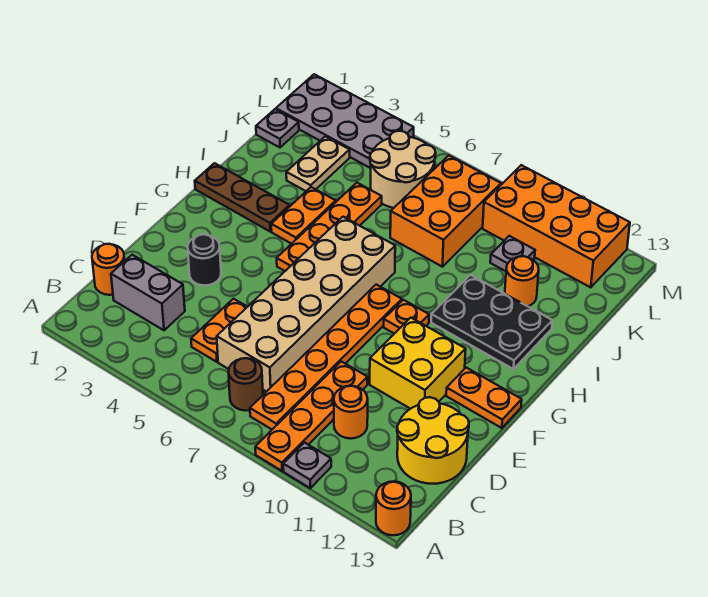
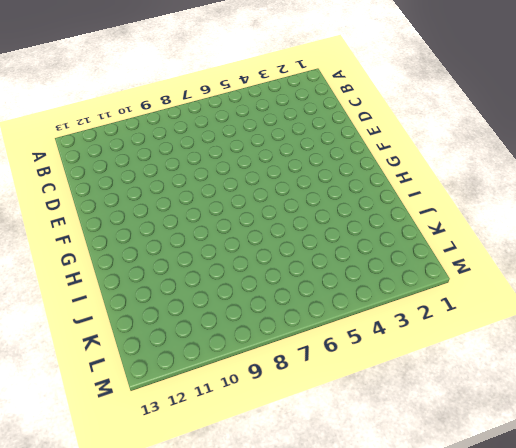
none -> orange 1x4 plate [255,361,367,471]
none -> grey 1x1 plate [283,442,331,488]
none -> orange 1x1 round brick [376,481,411,535]

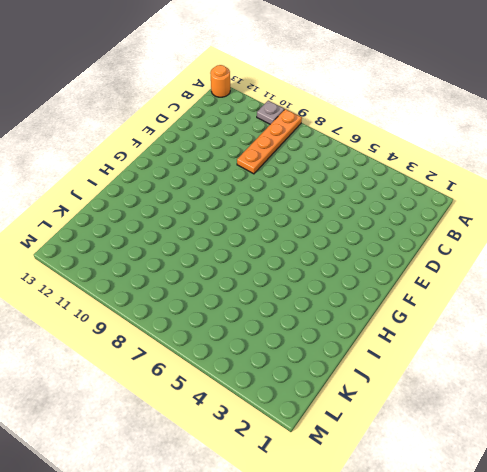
none -> brown 1x1 round brick [229,358,263,411]
none -> orange 1x6 plate [250,285,402,429]
none -> orange 1x1 round brick [92,244,125,295]

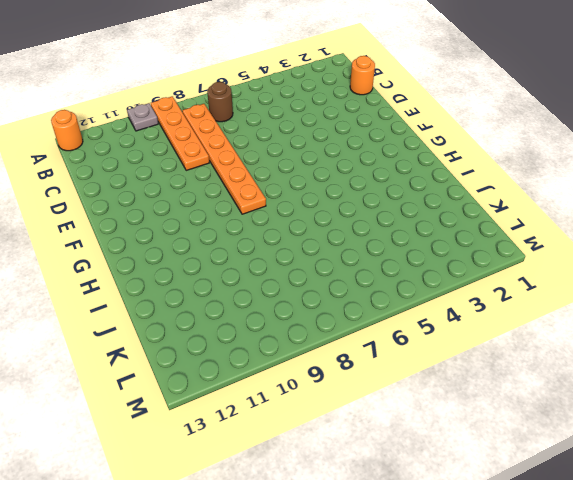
none -> grey 1x2 brick [111,255,185,330]
none -> orange 1x2 plate [191,299,247,362]
none -> tan 2x6 brick [217,217,395,392]

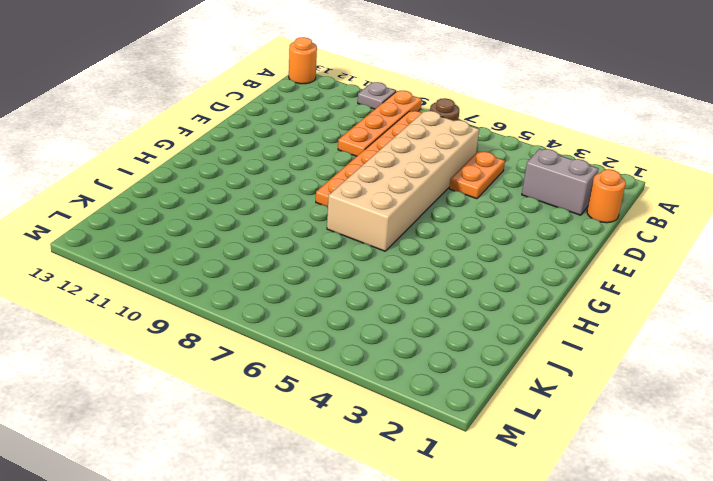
none -> orange 1x1 round brick [334,386,368,439]
none -> yellow 2x2 round brick [397,397,469,484]
none -> black 1x1 round brick [188,234,221,286]

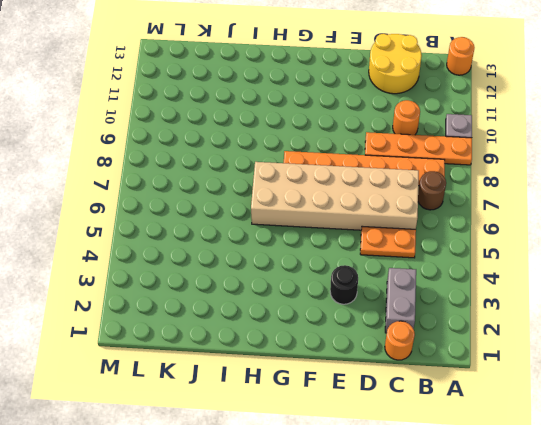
none -> yellow 2x2 brick [370,318,466,409]
none -> orange 1x2 plate [446,368,522,428]
none -> orange 1x4 plate [277,183,382,271]

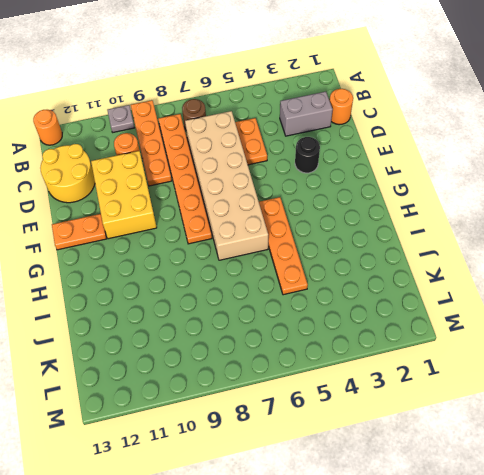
yellow 2x3 brick [91,151,157,239] -> yellow 2x2 brick [370,318,466,409]
none -> orange 1x1 plate [384,300,429,334]
none -> brown 1x3 plate [195,163,290,231]
none -> orange 1x2 plate [271,187,336,244]

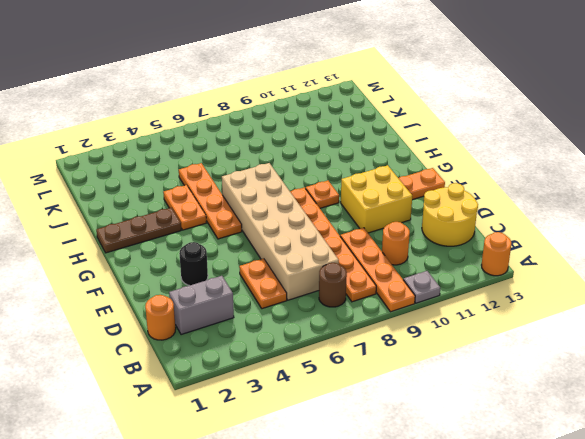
none -> black 2x3 plate [431,275,552,369]
none -> tan 1x2 plate [286,136,350,191]
none -> orange 2x3 brick [390,155,501,267]

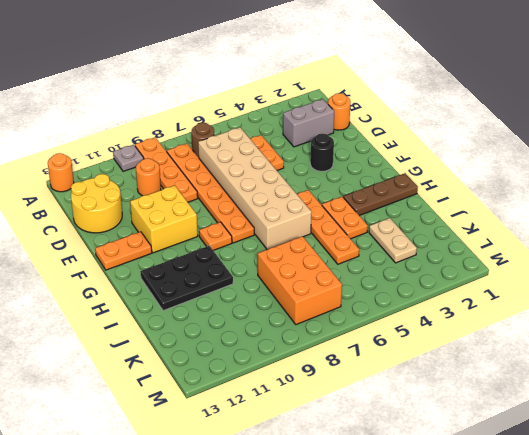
none -> orange 1x1 round brick [505,256,539,306]
none -> grey 1x1 plate [256,109,299,147]
none -> tan 2x2 round brick [370,131,436,208]

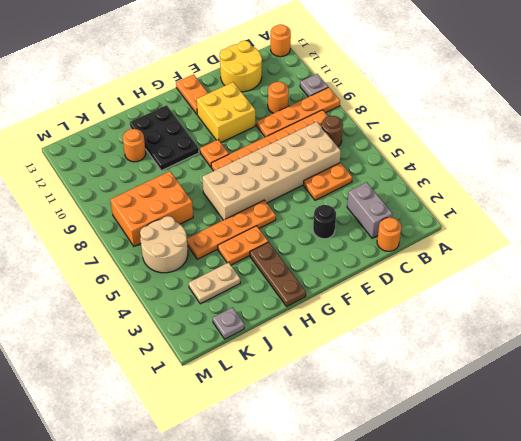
none -> grey 1x1 plate [490,236,535,271]
none -> grey 2x4 plate [276,74,414,168]
none -> orange 2x4 brick [483,165,630,287]

